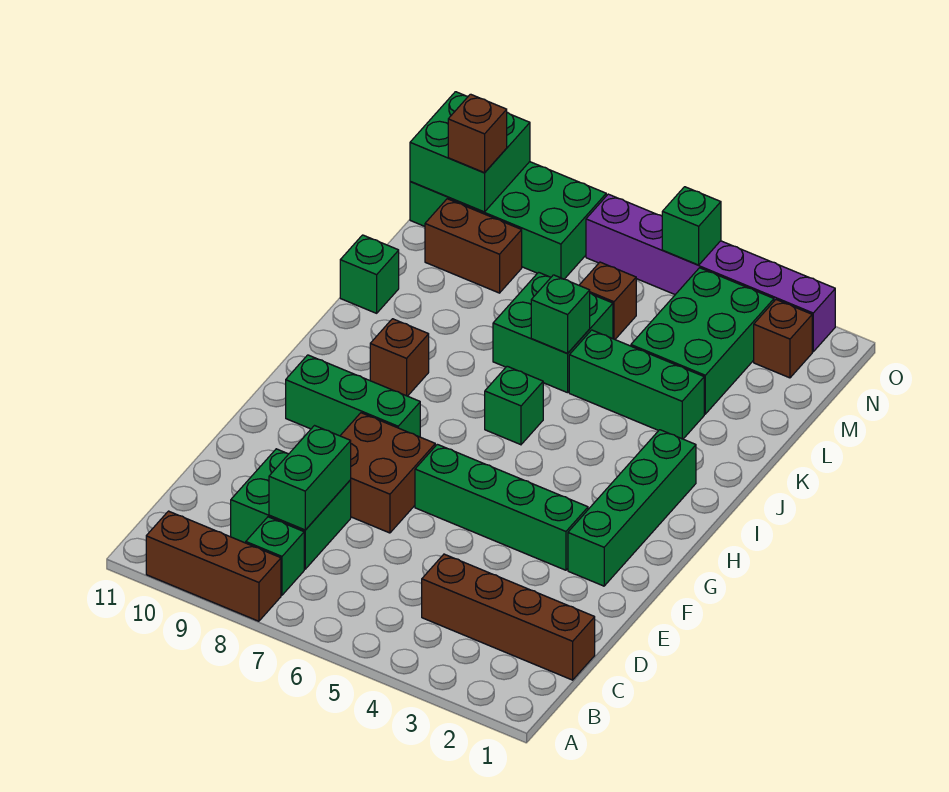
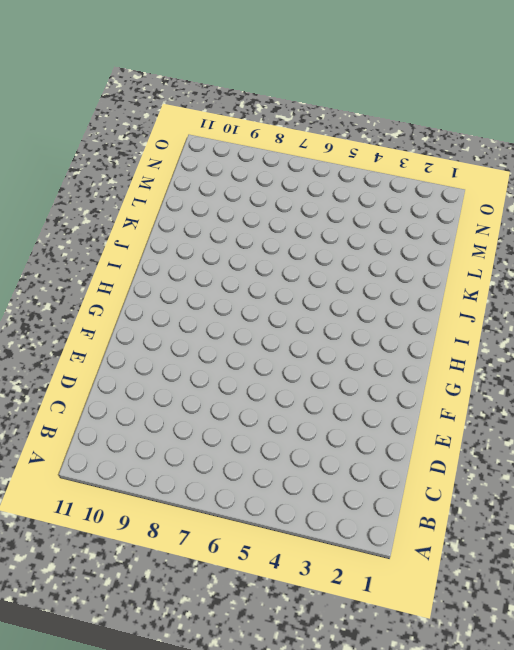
none -> brown 1x3 brick [146,511,281,621]
none -> green 1x1 brick [246,517,304,595]
none -> brown 1x4 brick [422,554,595,680]

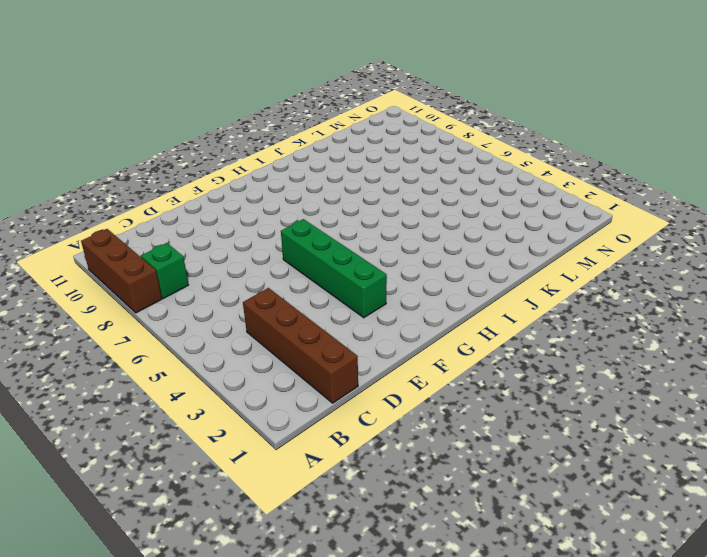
none -> green 2x2 brick [231,449,351,569]
none -> brown 2x2 brick [340,413,435,533]
none -> green 1x4 brick [568,430,696,586]

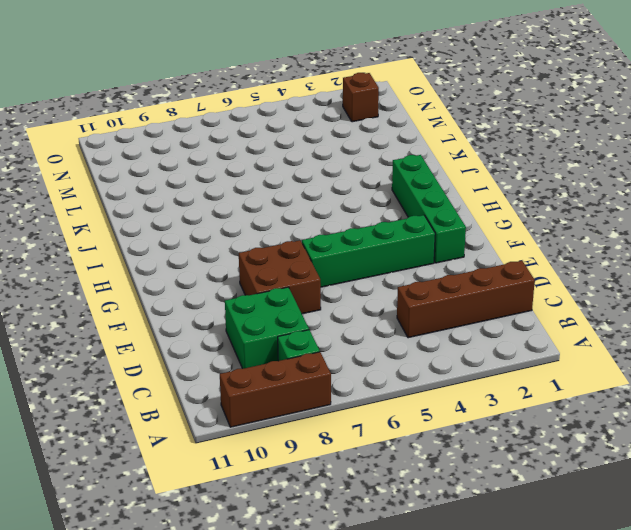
none -> green 1x3 brick [286,355,420,437]
none -> green 1x1 brick [485,366,543,445]
none -> brown 1x1 brick [370,319,429,396]

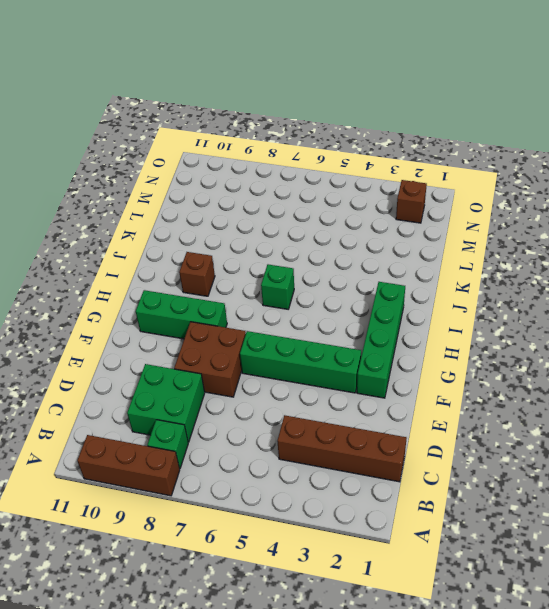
none -> green 1x3 brick [569,330,704,439]
none -> green 2x2 brick [493,272,613,393]
none -> green 1x1 brick [340,235,399,313]

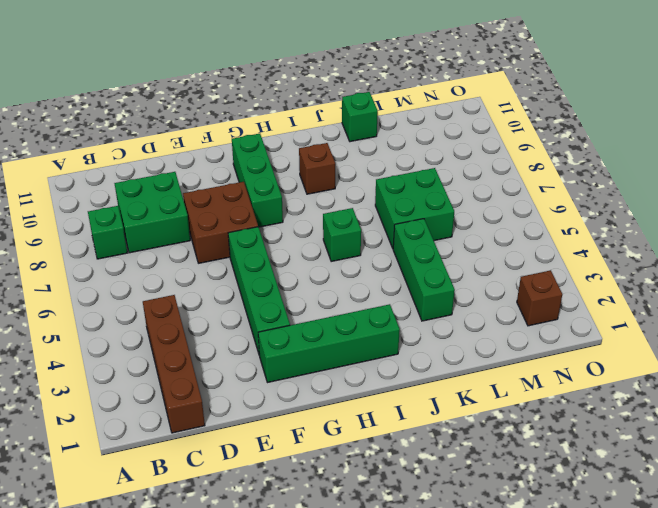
none -> brown 1x3 brick [146,511,281,621]
none -> green 2x3 brick [631,268,774,414]
none -> brown 1x1 brick [579,262,636,339]

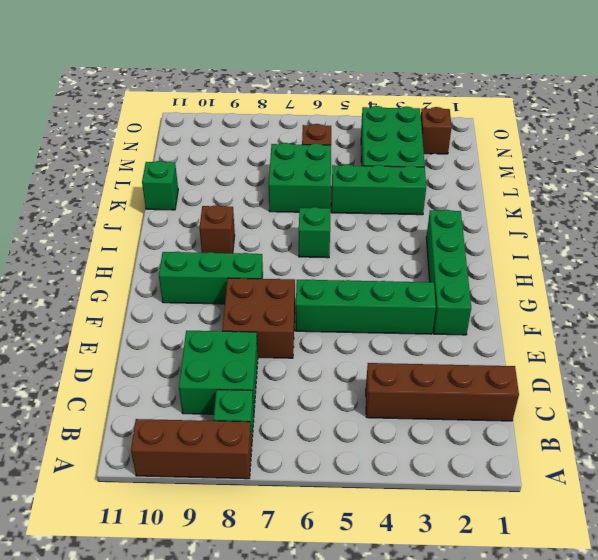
none -> brown 1x2 brick [425,199,522,293]
none -> green 2x4 brick [410,162,606,279]
none -> purple 1x6 brick [586,194,835,352]

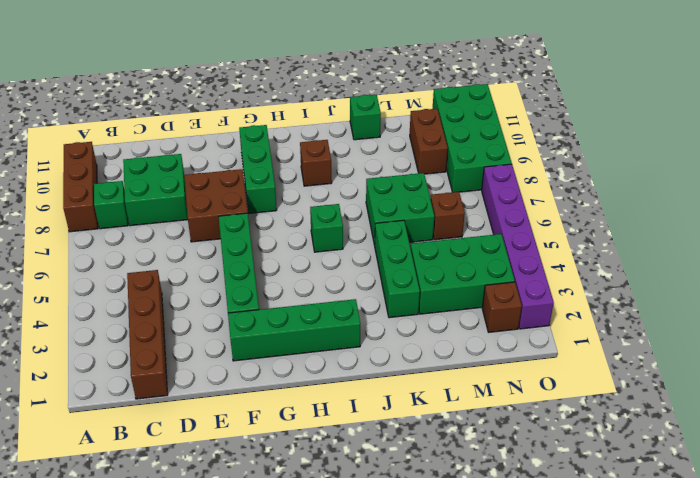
none -> green 1x2 brick [269,426,351,530]
none -> green 1x1 brick [531,275,590,353]
none -> green 2x2 brick [410,92,530,212]

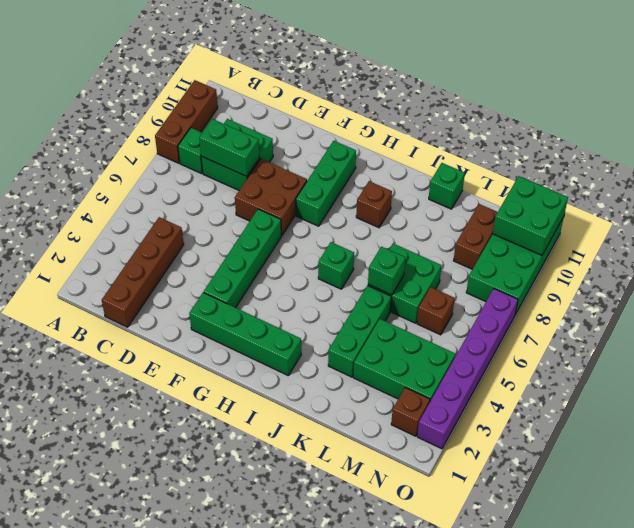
none -> green 1x1 brick [662,187,721,265]
none -> brown 1x1 brick [448,94,507,173]

